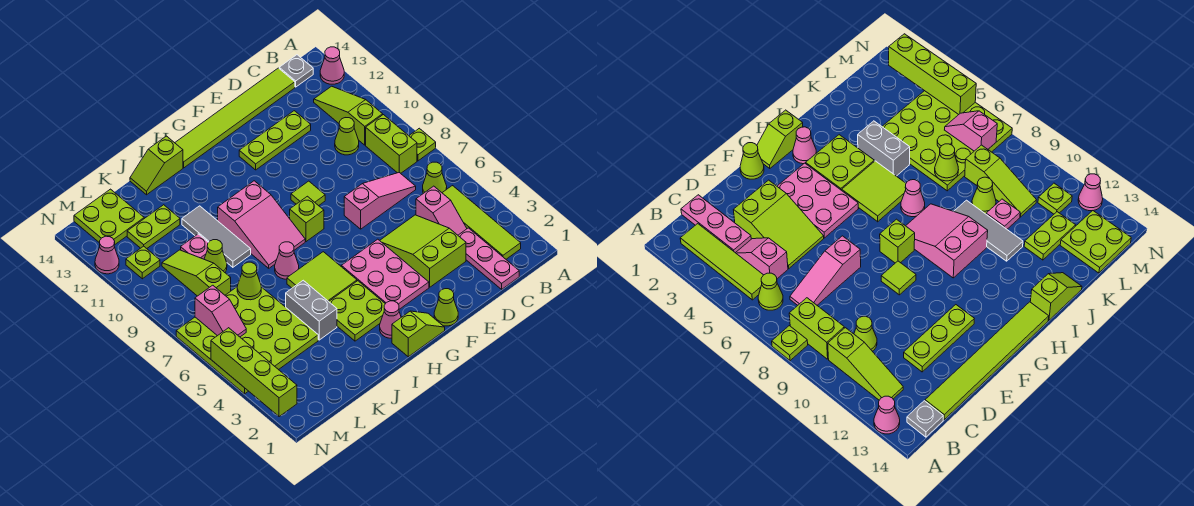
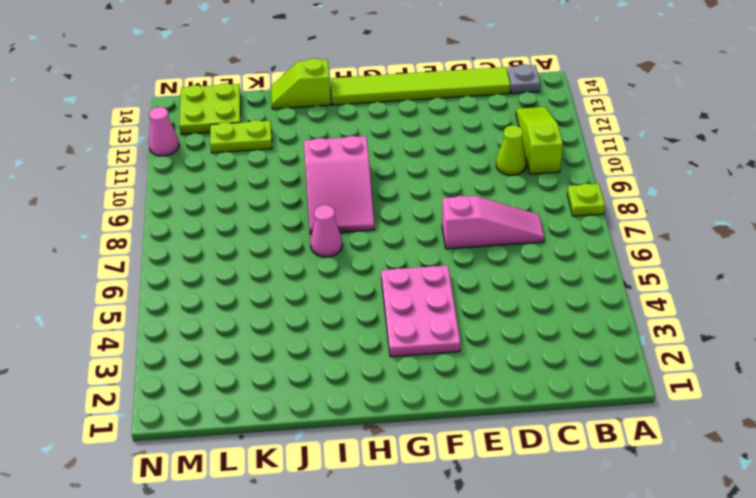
none -> pink 1x1 cone [320,47,344,84]
none -> lime 1x4 tile [442,186,521,259]
none -> lime 1x1 cone [423,162,447,193]
none -> lime 1x2 brick [366,115,417,173]

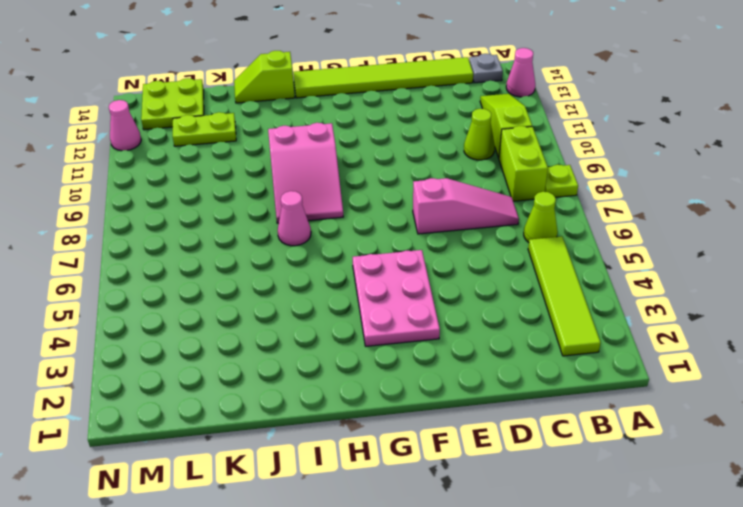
none -> pink 1x3 plate [458,228,519,289]
none -> pink 1x2 slope [416,186,467,235]
none -> lime 2x3 slope [380,215,466,287]
none -> lime 1x3 plate [239,111,311,170]

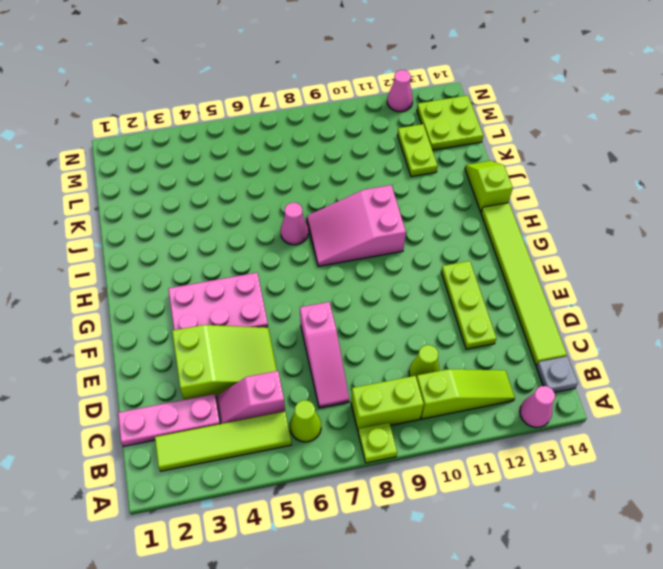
none -> lime 1x1 cone [434,289,458,326]
none -> lime 1x1 tile [291,181,325,206]
none -> lime 1x2 slope [392,311,445,357]
none -> lime 1x1 brick [290,196,324,242]

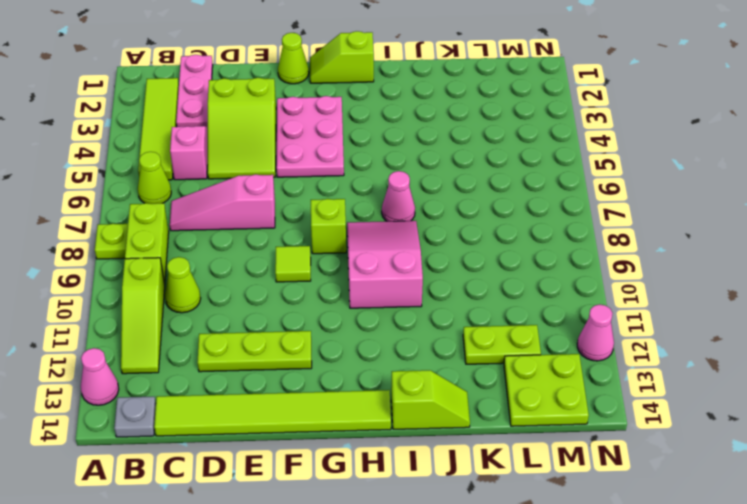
none -> pink 1x1 cone [380,301,401,338]
none -> lime 2x2 plate [329,281,385,341]
none -> lime 2x2 tile [287,252,357,301]
none -> grey 1x2 brick [286,280,337,340]

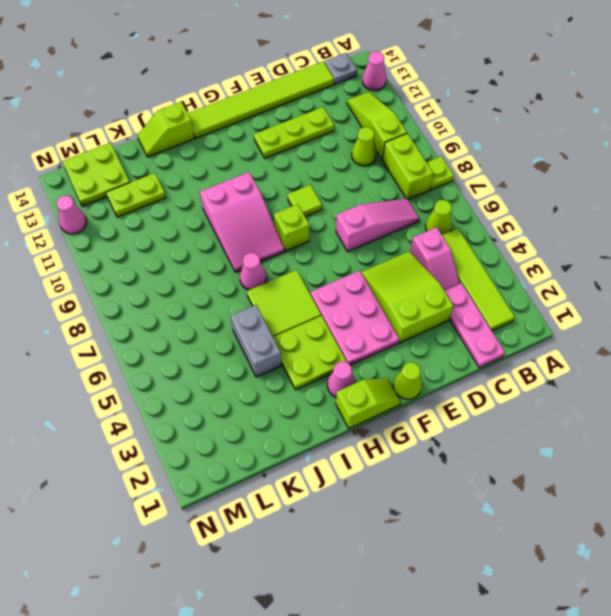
none -> grey 1x3 tile [182,206,251,267]
none -> lime 4x4 plate [176,287,318,394]
none -> lime 1x1 cone [204,240,227,272]
none -> pink 1x1 plate [181,234,209,259]

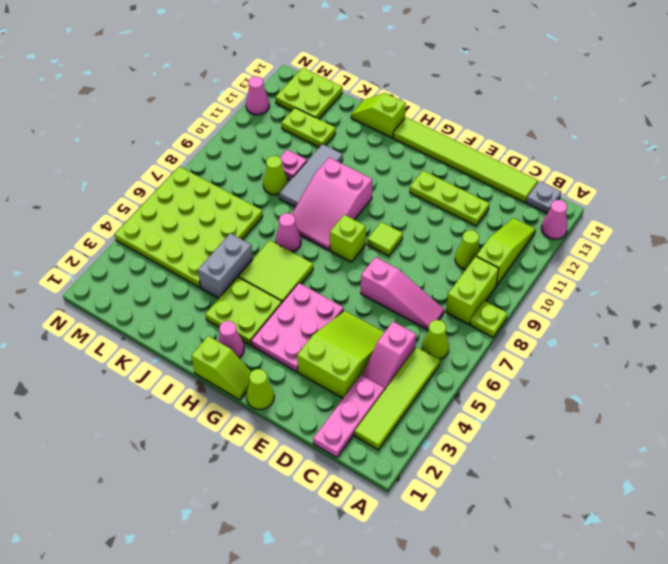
none -> lime 1x3 slope [162,250,231,296]
none -> lime 1x1 plate [126,246,160,279]
none -> lime 1x1 cone [237,262,261,300]
none -> pink 1x2 slope [195,285,246,337]

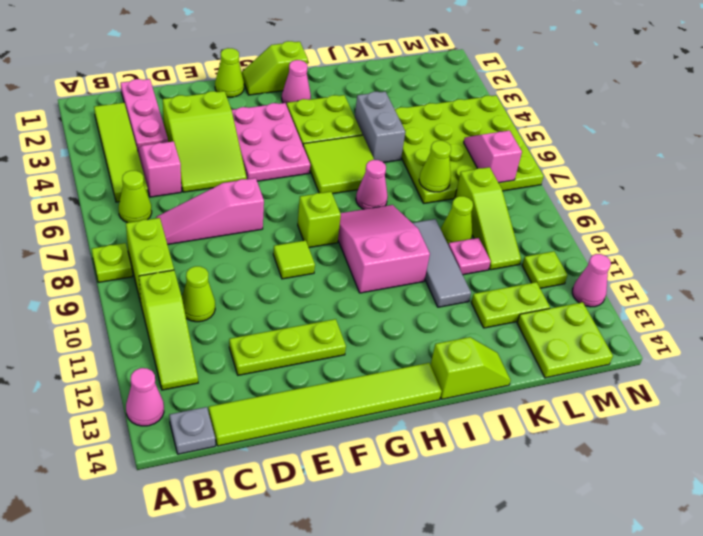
none -> lime 1x4 brick [211,328,297,417]

